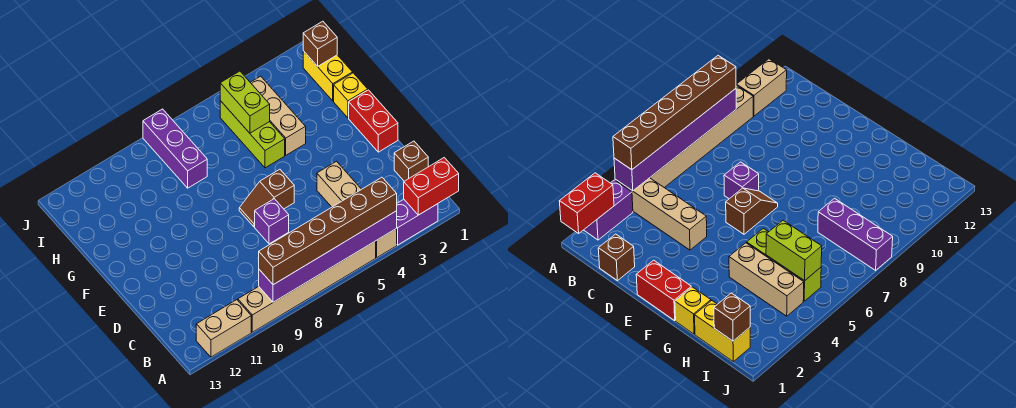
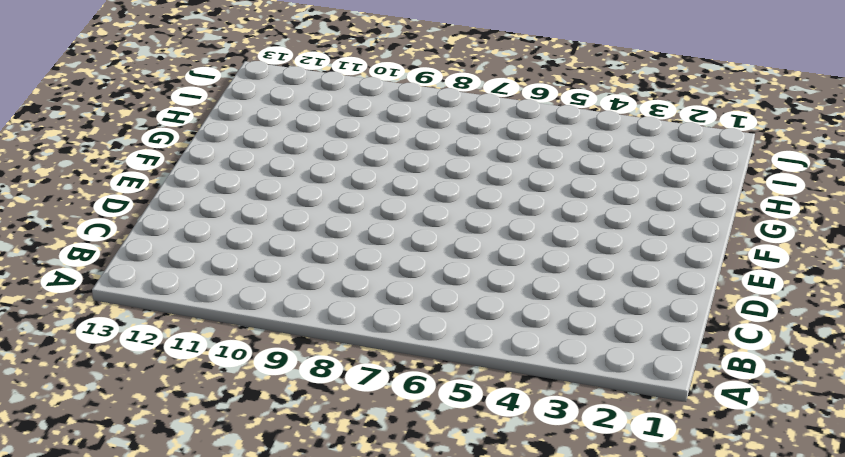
none -> purple 1x2 brick [396,199,438,245]
none -> tan 1x4 brick [317,161,397,257]
none -> tan 1x6 brick [238,241,376,332]

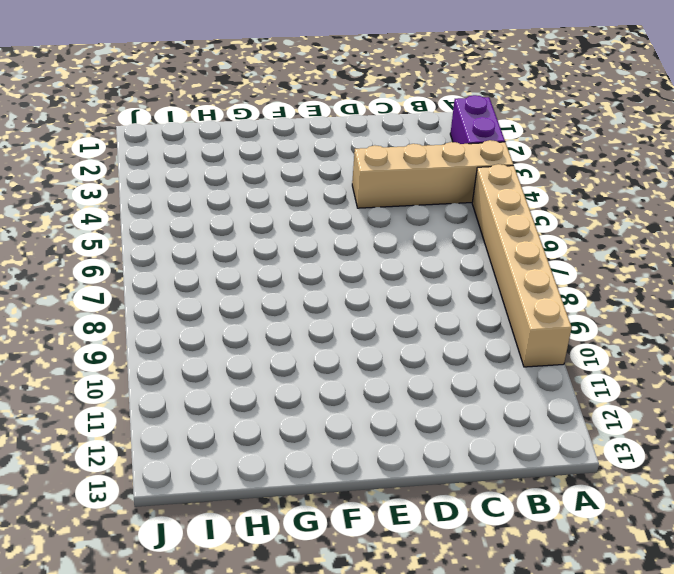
none -> tan 1x2 brick [196,300,251,357]
none -> brown 1x1 brick [394,141,428,181]
none -> purple 1x1 brick [255,199,289,244]

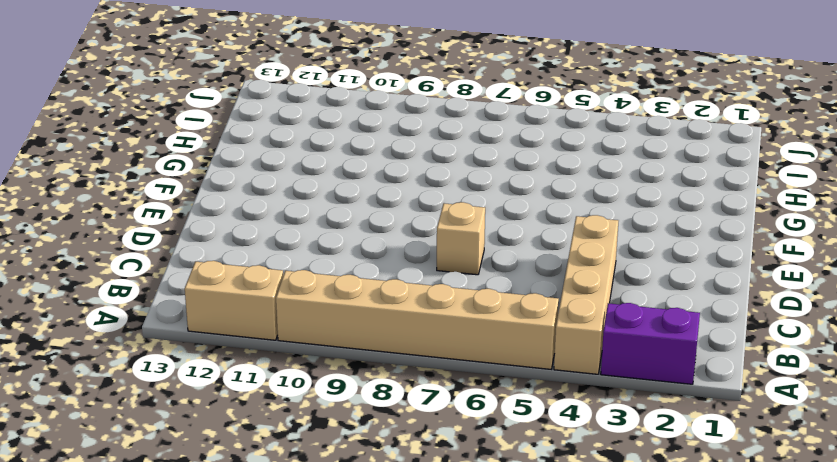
tan 1x1 brick [437,202,485,275] -> purple 1x1 brick [255,199,289,244]
none -> brown 1x1 brick [394,141,428,181]
none -> red 1x2 brick [349,90,398,152]
none -> brown 1x2 slope [239,169,294,227]

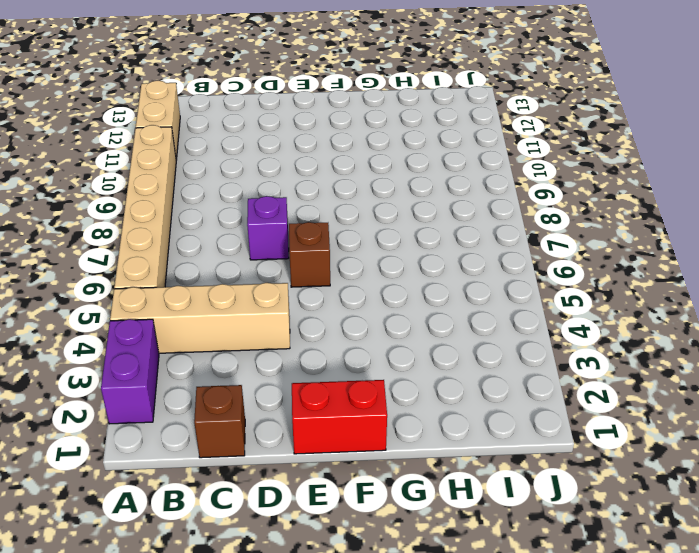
none -> yellow 1x1 brick [334,73,368,118]
none -> tan 1x3 brick [250,76,306,155]
none -> lime 1x3 brick [220,101,285,168]

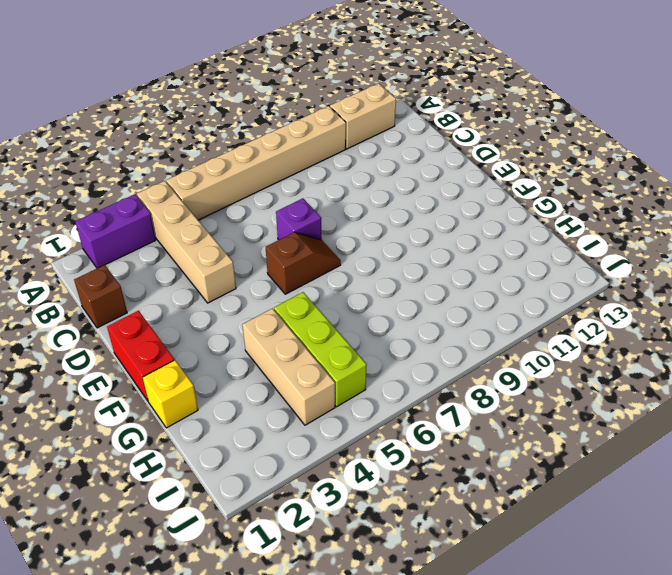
none -> yellow 1x2 brick [303,51,353,101]
none -> purple 1x3 brick [143,109,207,188]
none -> red 1x2 brick [404,158,459,215]

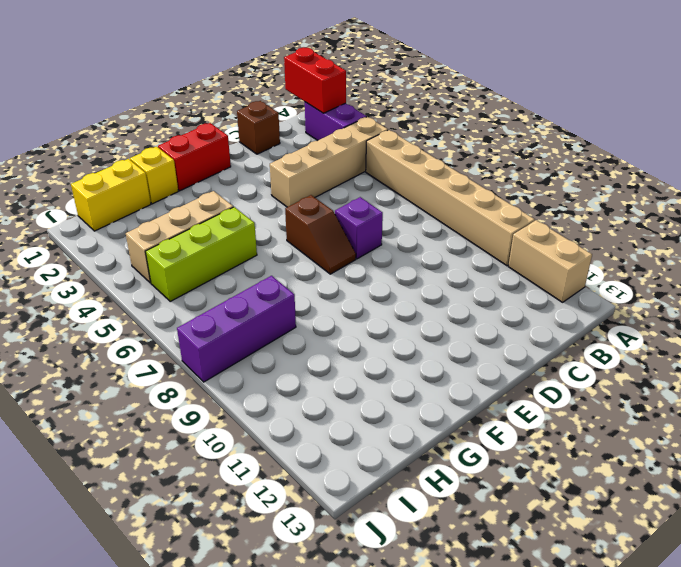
none -> purple 1x6 brick [259,211,397,302]
none -> lime 1x2 brick [220,71,270,133]
none -> brown 1x1 brick [303,21,337,66]

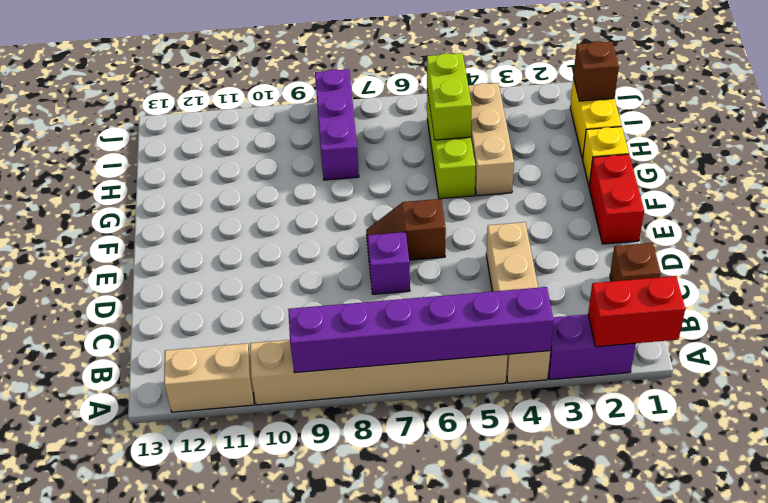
none -> brown 1x6 brick [259,177,397,285]

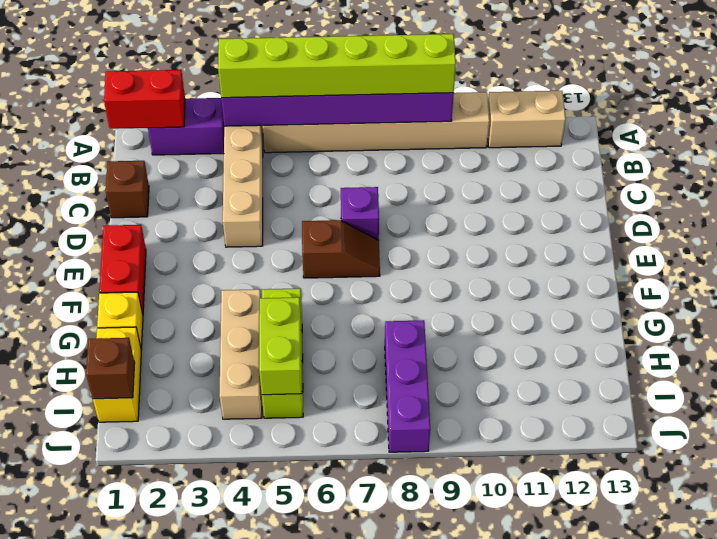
lime 1x6 brick [218,34,456,98] -> brown 1x6 brick [259,177,397,285]

